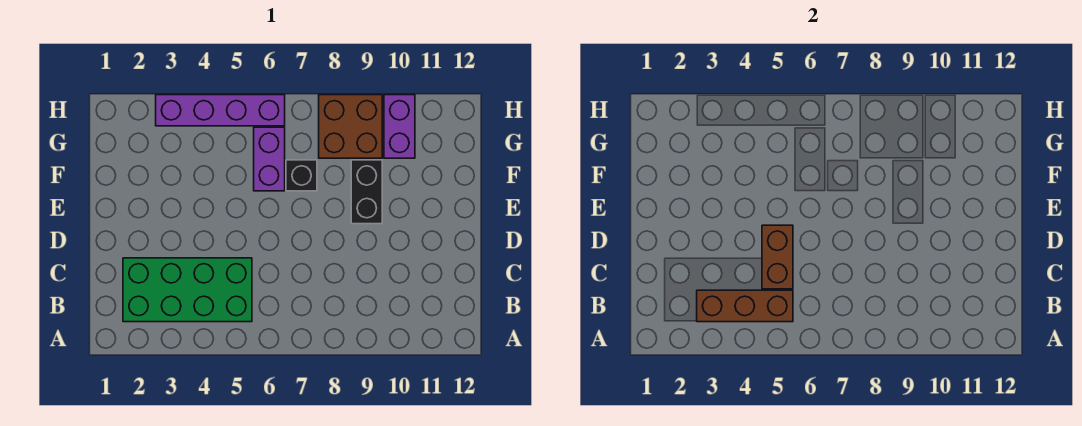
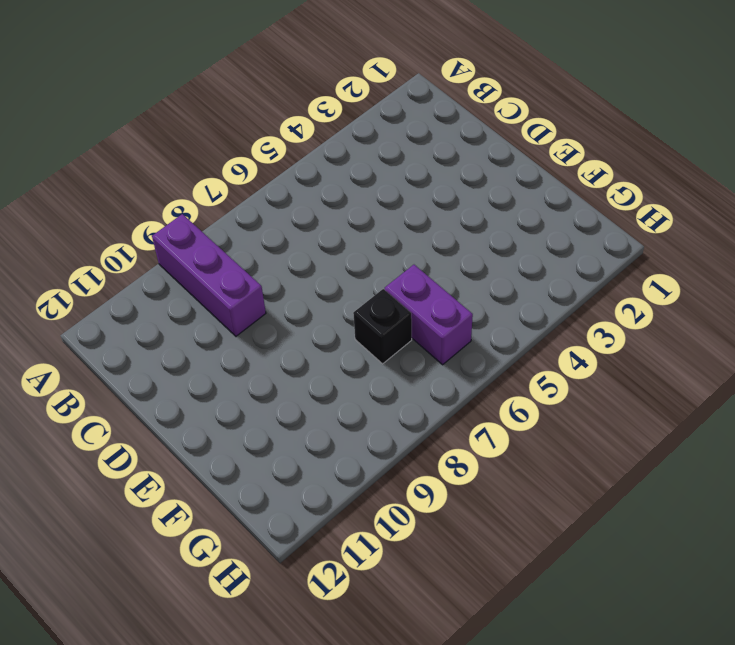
purple 1x3 brick [152,214,266,336] -> none
none -> green 2x4 brick [123,258,252,322]
none -> black 1x2 brick [351,160,382,224]

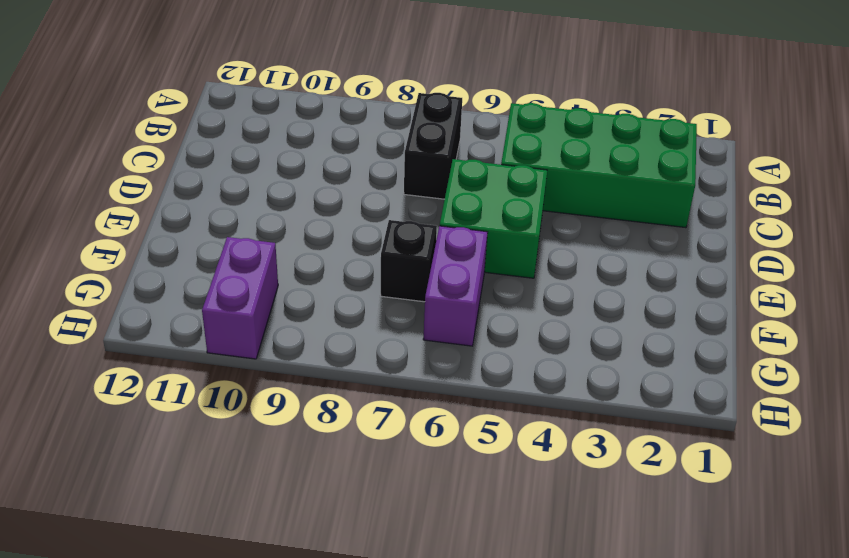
black 1x2 brick [404,93,462,199] -> black 1x2 brick moved to [351,160,382,224]
green 2x2 brick [440,159,547,278] -> none
none -> brown 2x2 brick [319,95,382,158]
none -> purple 1x4 brick [156,95,285,126]

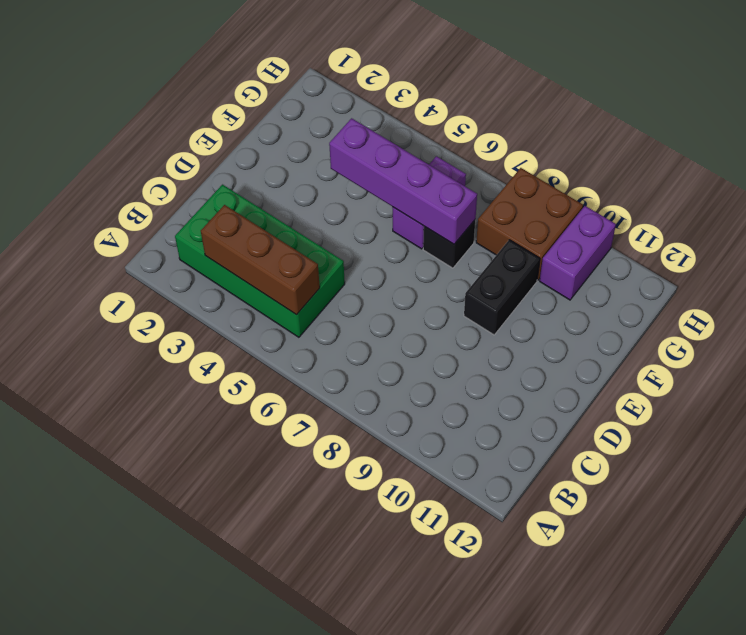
purple 1x4 brick [329,118,477,244] -> purple 1x4 brick moved to [156,95,285,126]
none -> brown 1x2 brick [762,225,793,289]

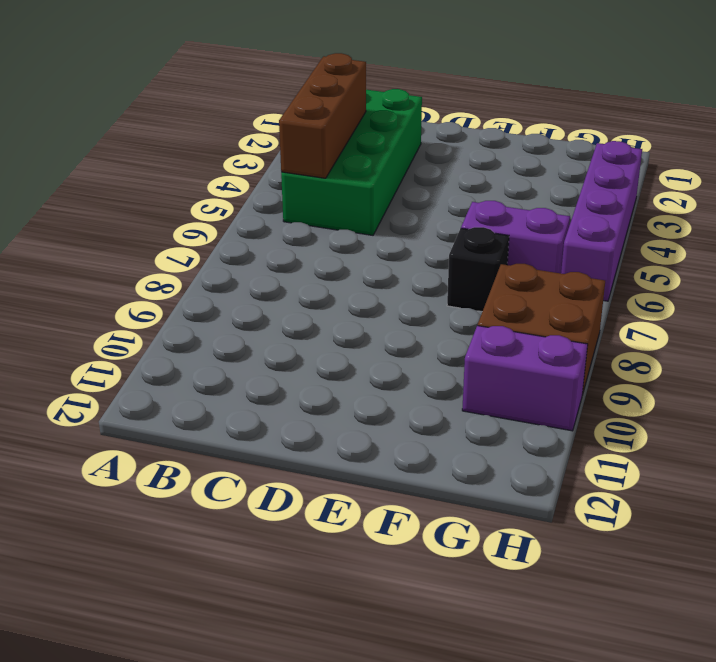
none -> black 1x2 brick [351,160,382,224]
none -> brown 1x2 brick [762,225,793,289]

